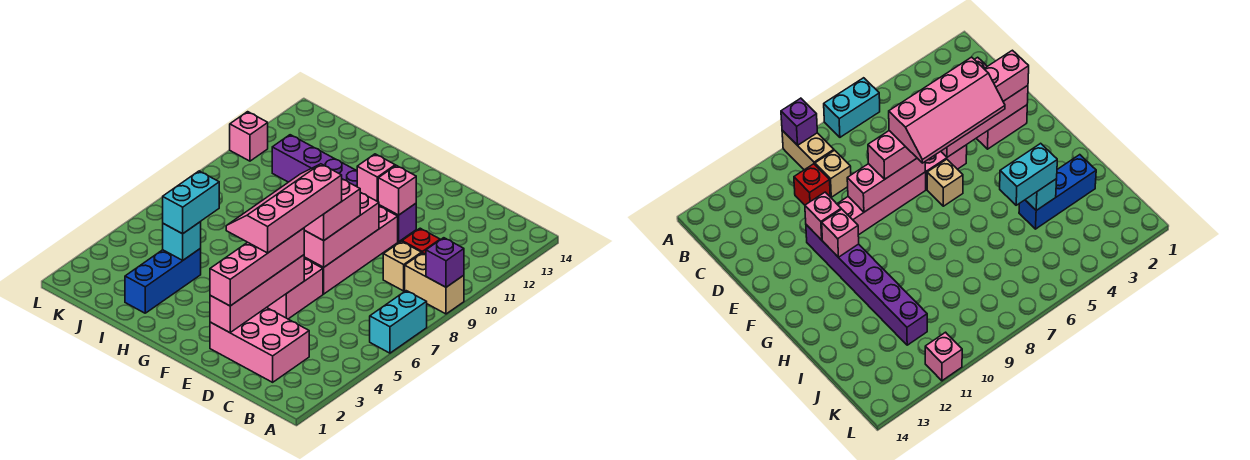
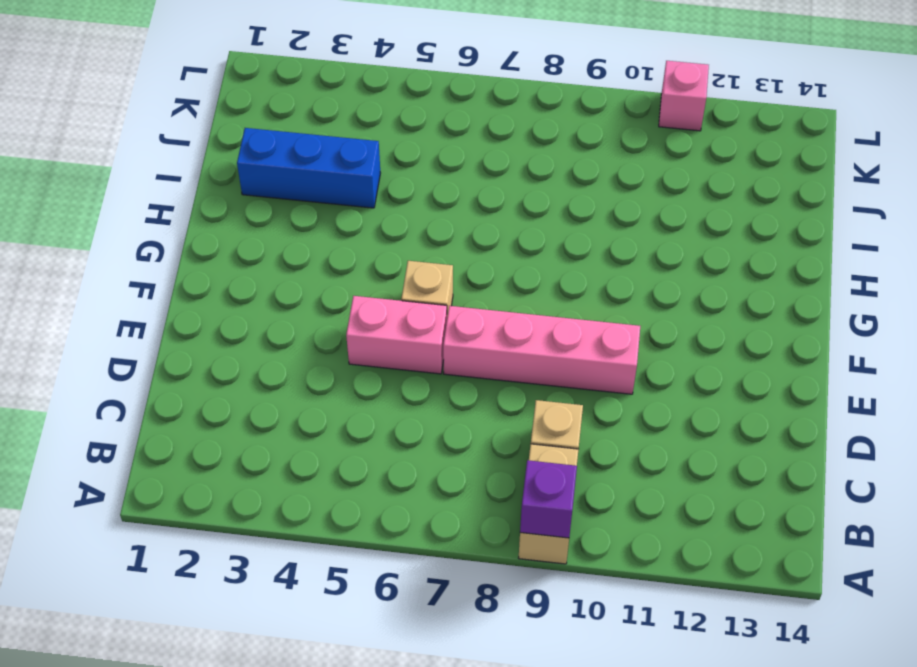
none -> cyan 1x2 brick [370,291,427,353]
none -> pink 2x3 brick [210,307,309,382]
none -> red 1x1 brick [402,228,440,255]

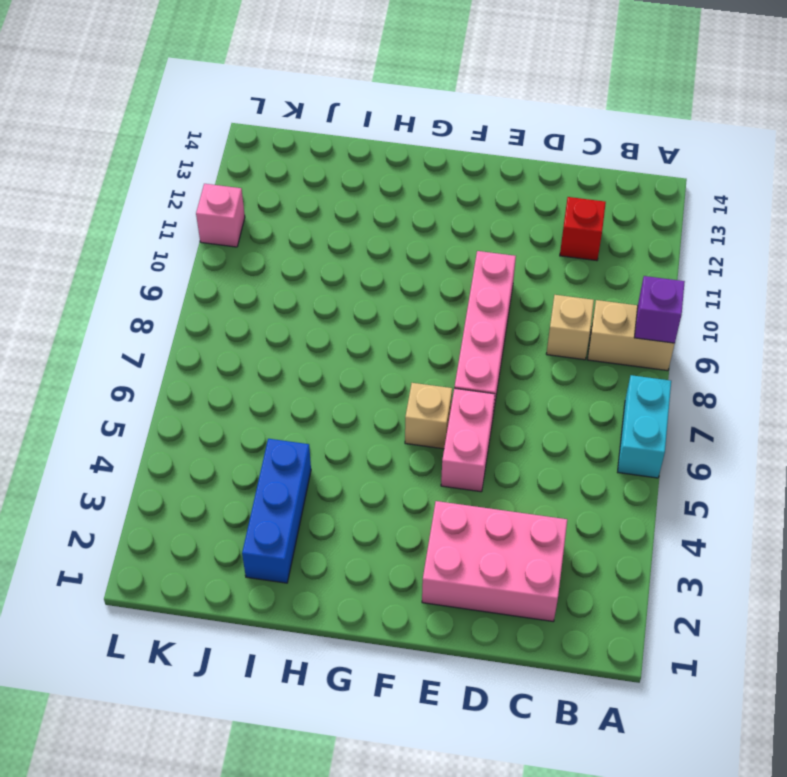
red 1x1 brick [560,197,606,261] -> red 1x1 brick moved to [402,228,440,255]
none -> purple 1x6 brick [272,135,416,242]
none -> pink 1x4 brick [210,255,304,333]
none -> pink 1x3 brick [304,192,379,267]

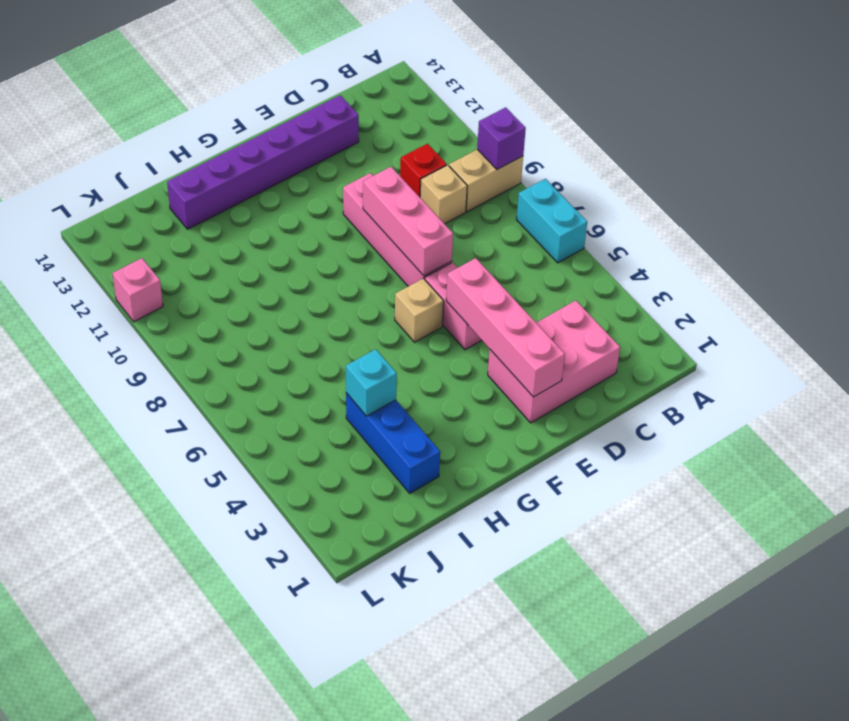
purple 1x6 brick [167,95,359,229] -> purple 1x6 brick moved to [272,135,416,242]
none -> pink 1x1 brick [378,165,416,215]
none -> pink 1x1 brick [357,154,395,202]
none -> pink 1x4 brick [210,228,305,306]

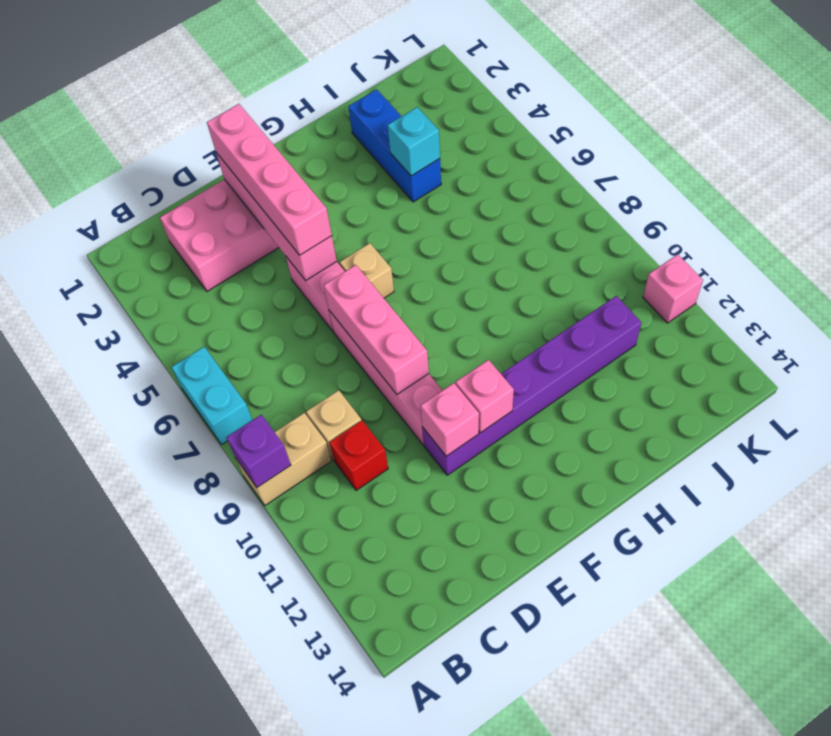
none -> pink 1x2 brick [304,179,360,241]
none -> cyan 1x2 brick [163,171,219,234]
none -> pink 2x4 slope [226,164,342,253]

